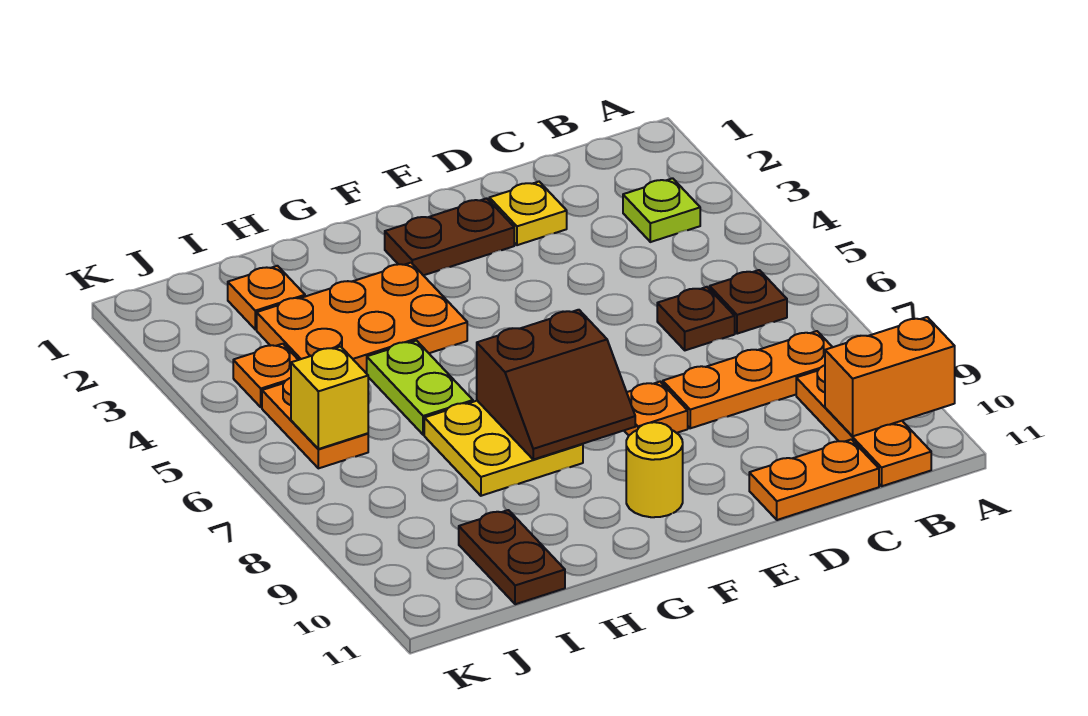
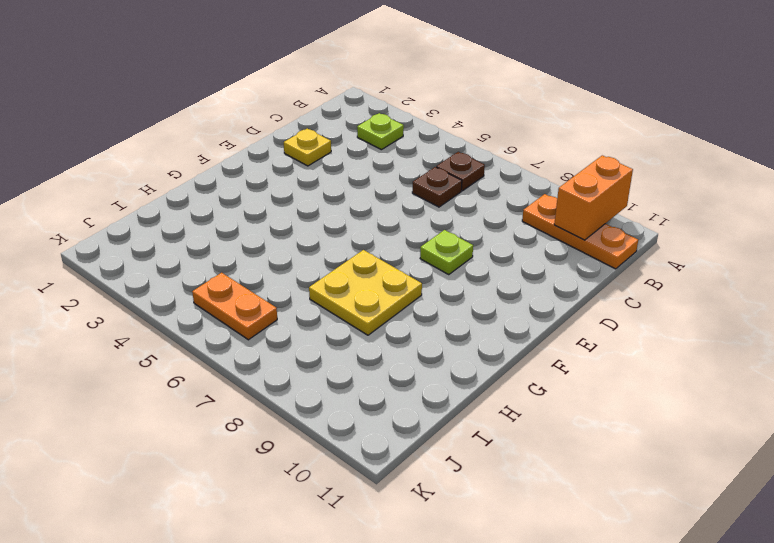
lime 1x1 plate [420,230,473,275] -> orange 1x1 plate [624,382,688,436]
none -> orange 1x3 plate [663,331,832,428]
none -> orange 1x2 plate [749,439,879,520]
none -> brown 1x2 plate [385,198,514,275]

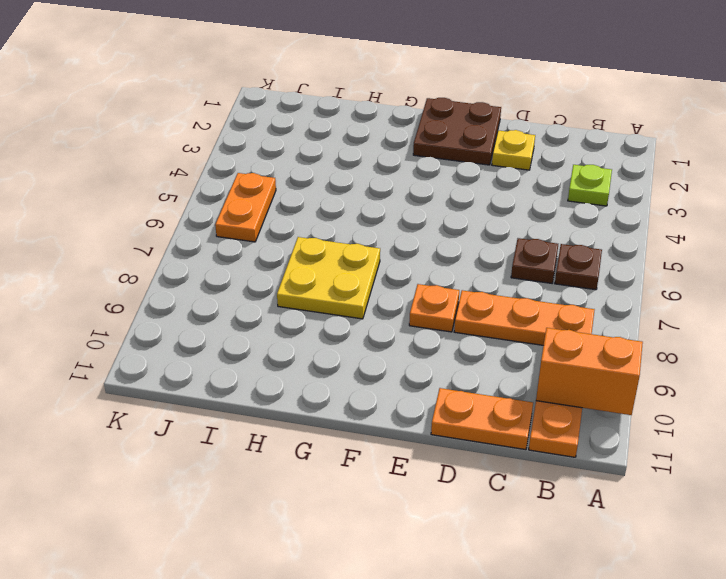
brown 2x2 plate [413,98,501,165] -> brown 1x2 plate [385,198,514,275]
none -> yellow 1x1 round brick [626,422,683,517]
none -> orange 2x3 plate [257,263,467,373]
none -> lime 1x2 plate [366,341,473,435]

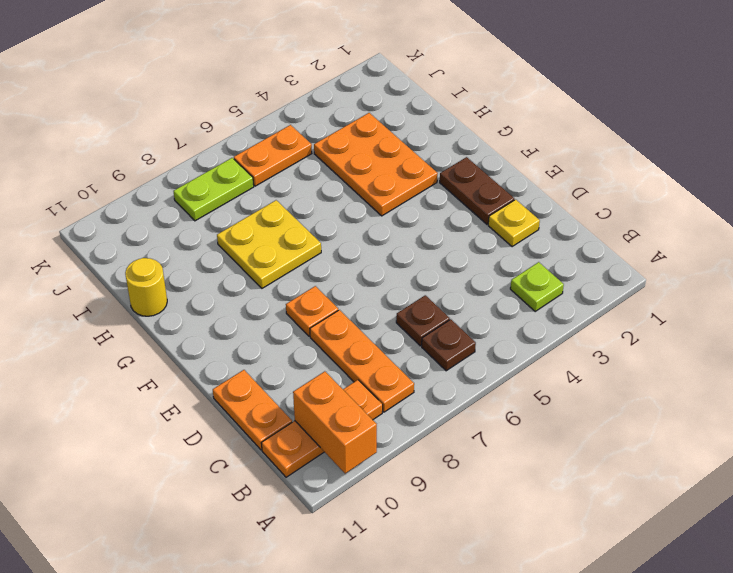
yellow 1x1 round brick [125,258,167,316] -> yellow 1x1 round brick moved to [626,422,683,517]
lime 1x2 plate [173,158,254,221] -> lime 1x2 plate moved to [366,341,473,435]
none -> orange 1x1 plate [228,266,305,329]
none -> brown 1x2 plate [459,510,565,604]
none -> orange 1x1 plate [233,344,298,407]

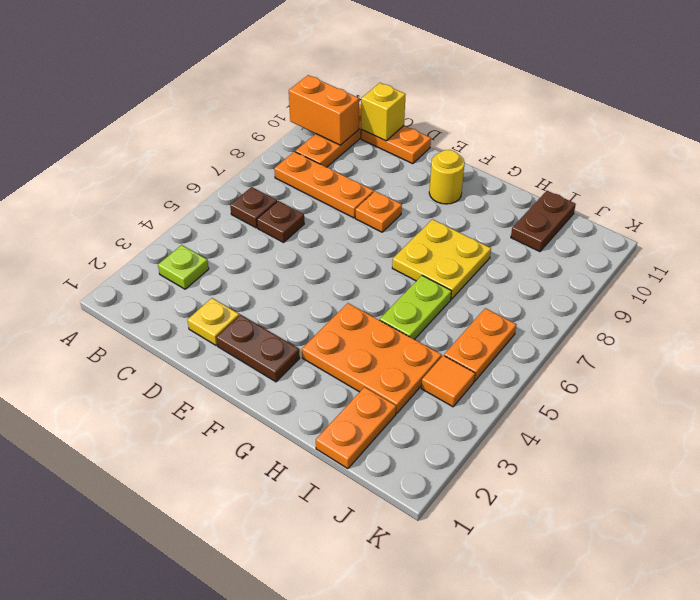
yellow 1x1 brick [361,83,406,141] -> yellow 1x1 brick moved to [291,346,368,449]
orange 1x2 plate [316,387,396,469] -> orange 1x1 plate [228,266,305,329]
orange 1x1 tile [421,355,475,407] -> orange 1x1 plate [233,344,298,407]
none -> brown 2x2 slope [477,310,635,459]

